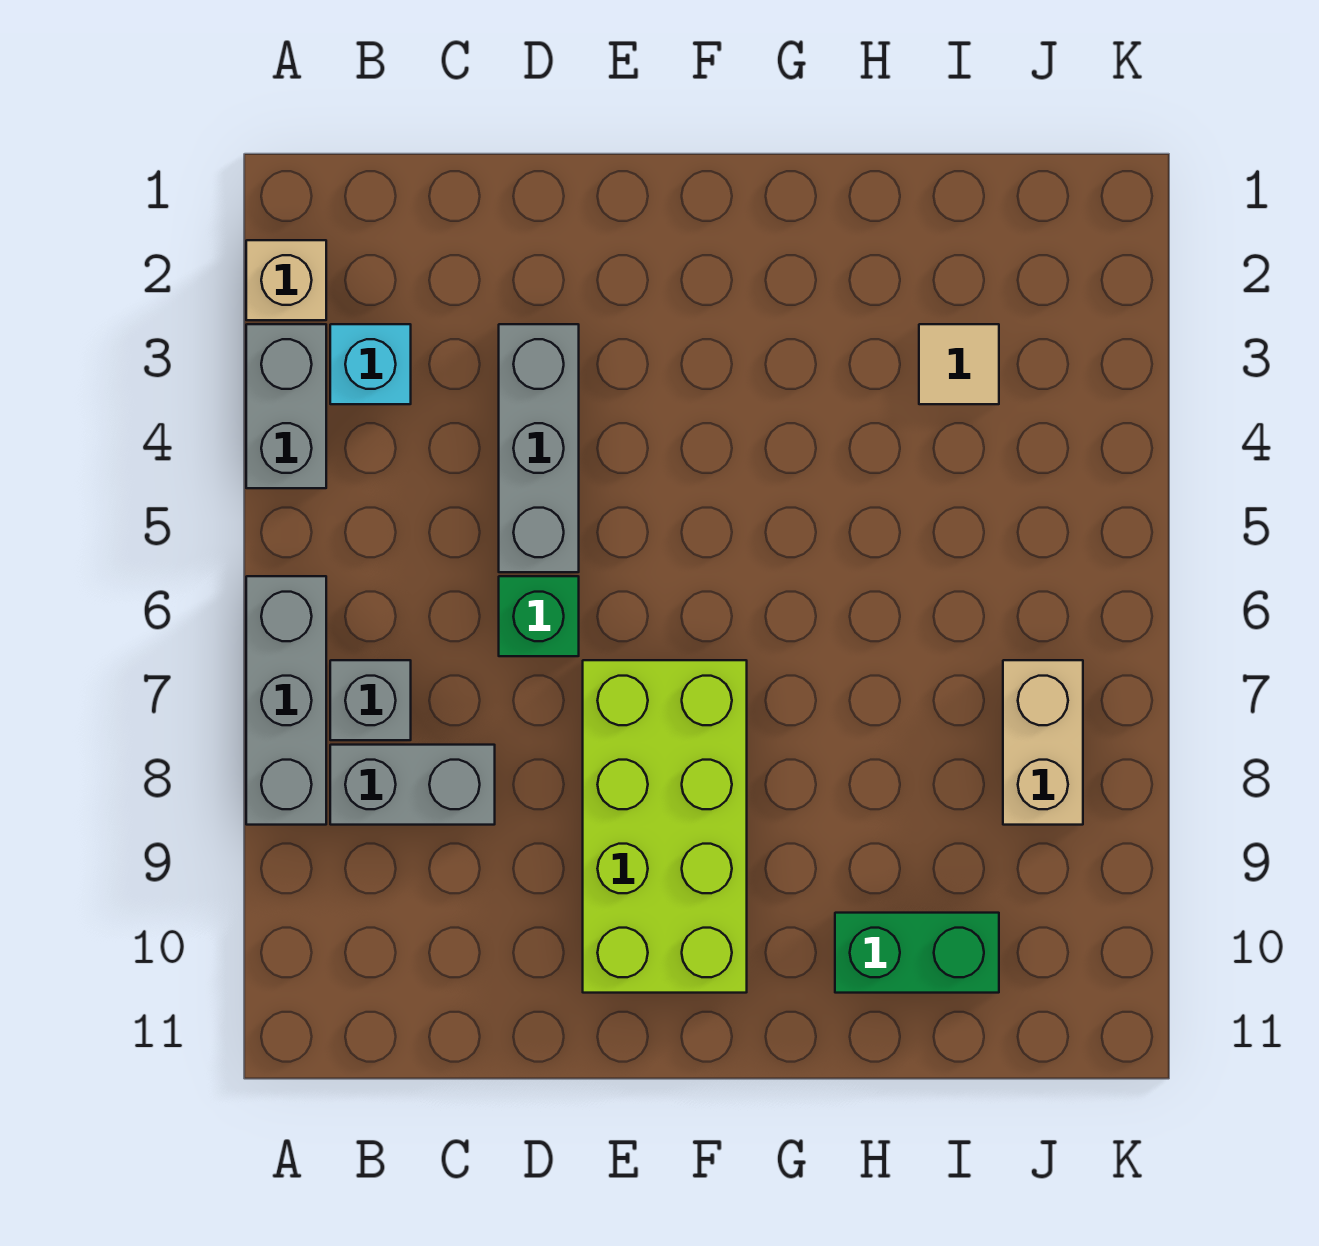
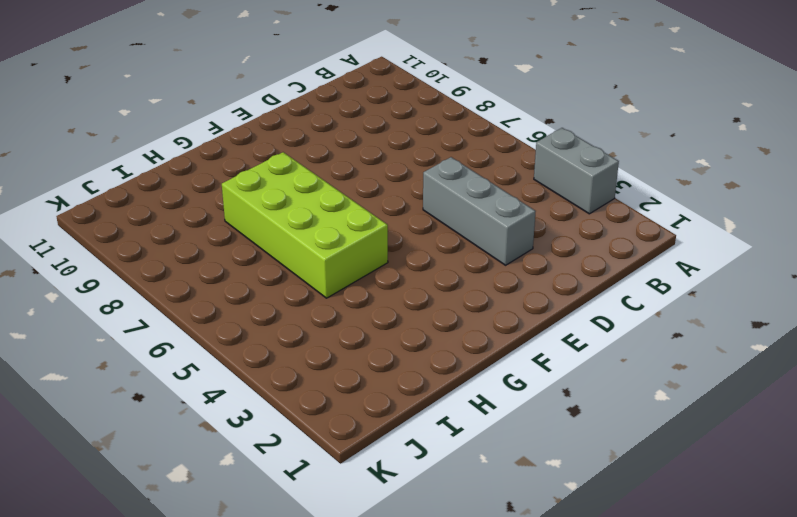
lime 2x4 brick [222,152,388,298] -> lime 2x4 brick moved to [583,660,747,993]
none -> tan 1x1 brick [246,240,326,320]
none -> grey 1x3 brick [246,576,326,825]
none -> cyan 1x1 brick [330,324,411,404]

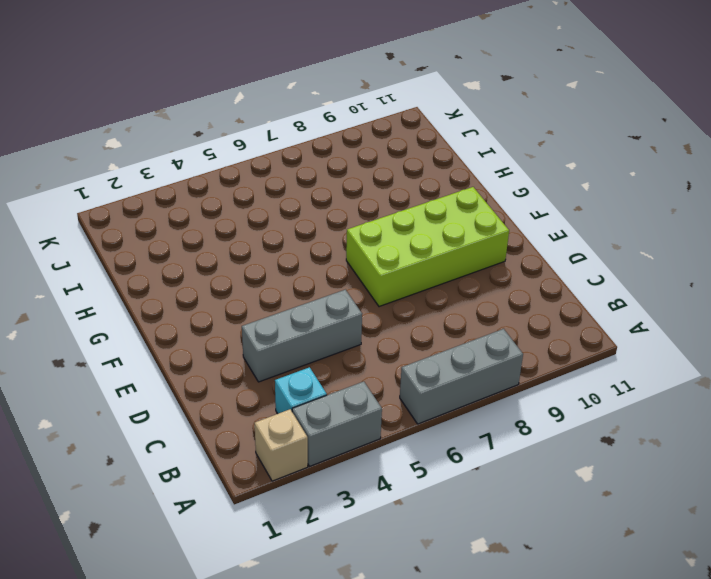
none -> grey 1x1 brick [330,660,411,740]
none -> grey 1x2 brick [330,745,495,825]
none -> green 1x1 brick [499,576,579,656]

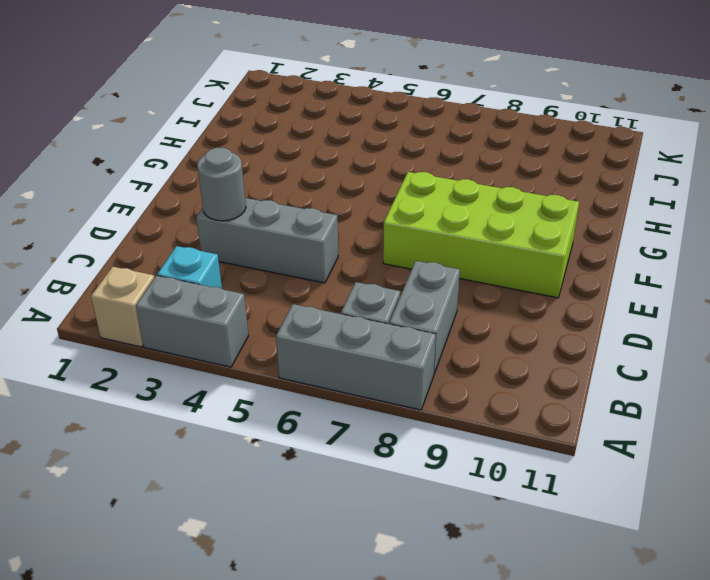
grey 1x1 round brick [197,148,246,221] -> none
none -> green 1x1 brick [499,576,579,656]
none -> green 1x2 brick [835,913,999,993]
none -> tan 1x1 tile [919,324,999,404]

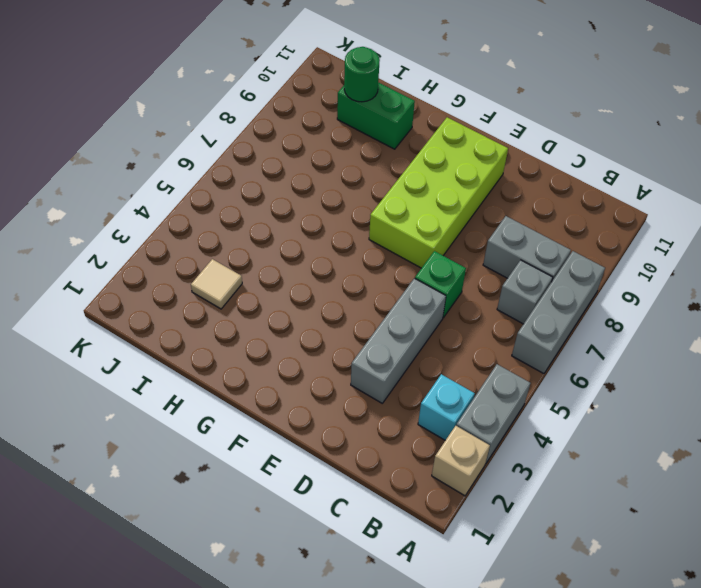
green 1x1 round brick [344,47,380,102] -> none
none -> tan 1x2 brick [1003,660,1083,825]

